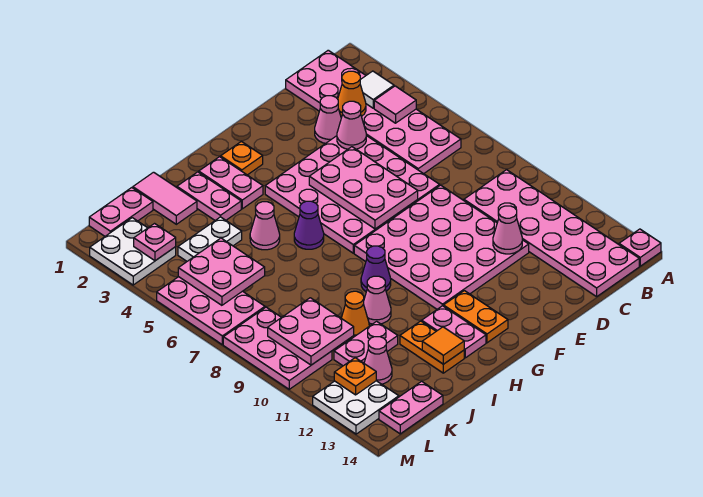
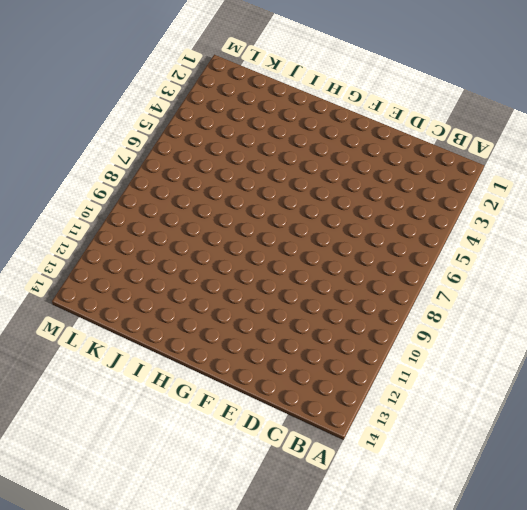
none -> pink 1x1 plate [619,229,661,266]
none -> pink 2x6 plate [286,50,461,174]
none -> pink 2x6 plate [464,170,639,297]
none -> pink 1x1 cone [315,96,341,143]

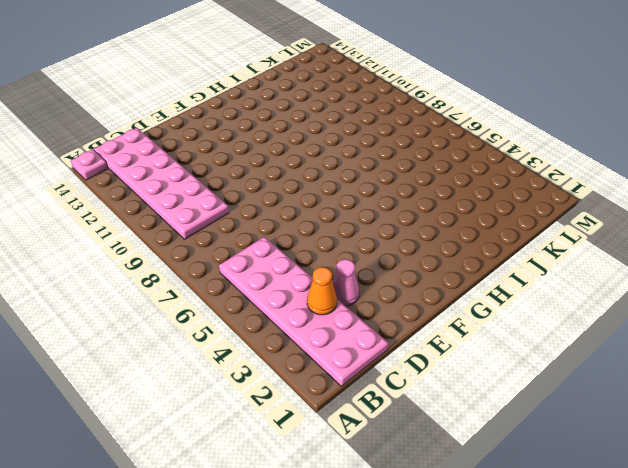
none -> pink 4x4 plate [265,136,440,253]
none -> pink 4x4 plate [354,185,529,309]
none -> orange 1x1 plate [221,141,263,175]
none -> orange 1x2 plate [444,291,508,343]

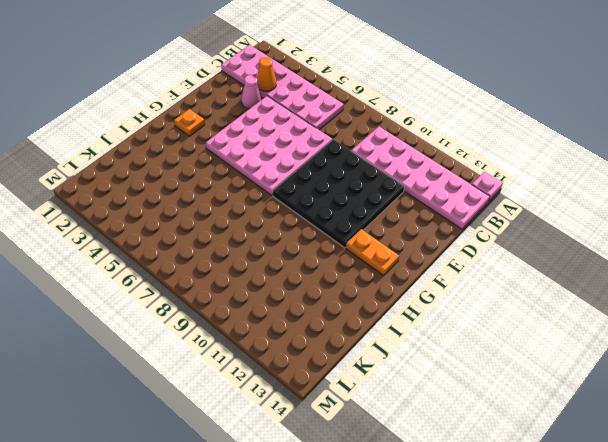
black 4x4 plate [273,139,405,248] -> pink 4x4 plate [354,185,529,309]
none -> pink 1x2 plate [199,157,263,209]
none -> purple 1x1 cone [294,201,324,249]
none -> purple 1x1 cone [361,246,391,292]
none -> pink 1x2 plate [422,306,486,358]

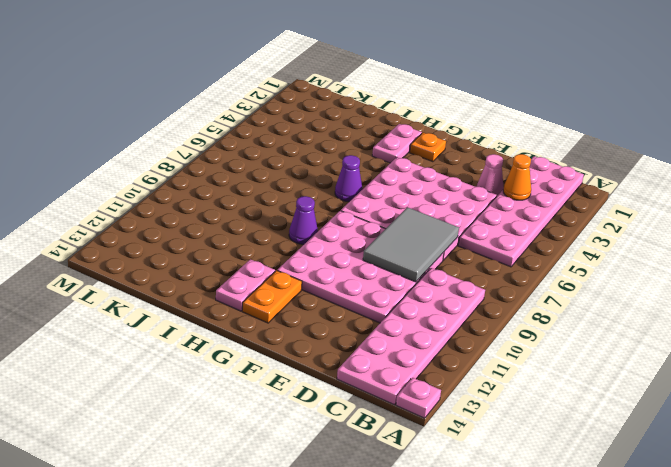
grey 2x3 tile [363,207,459,282] -> pink 2x3 plate [309,147,418,229]
none -> pink 1x2 plate [177,172,241,220]
none -> pink 1x1 cone [250,202,280,250]
none -> pink 1x1 cone [364,276,391,324]
none -> orange 1x2 plate [400,321,464,373]

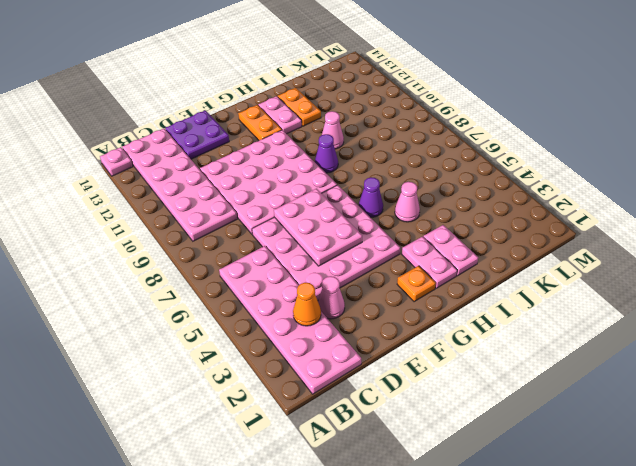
purple 2x2 plate [165,110,229,159] -> none
none -> pink 1x2 tile [133,172,197,224]
none -> white 1x2 plate [178,217,242,261]
none -> orange 1x1 cone [341,291,369,339]
none -> pink 1x2 plate [334,321,398,366]

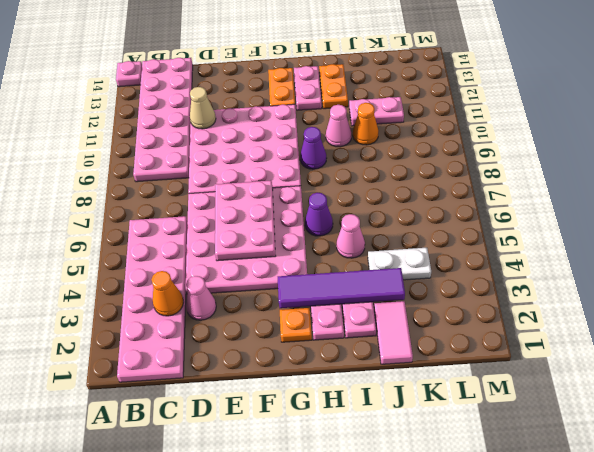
tan 1x1 cone [190,87,216,129] -> pink 1x1 cone [493,206,522,254]
purple 1x4 tile [278,268,405,308] -> none
none -> pink 1x2 plate [89,188,153,236]
none -> pink 1x1 cone [364,337,392,384]
none -> pink 1x2 plate [379,381,443,434]
none -> white 2x2 plate [90,218,176,285]

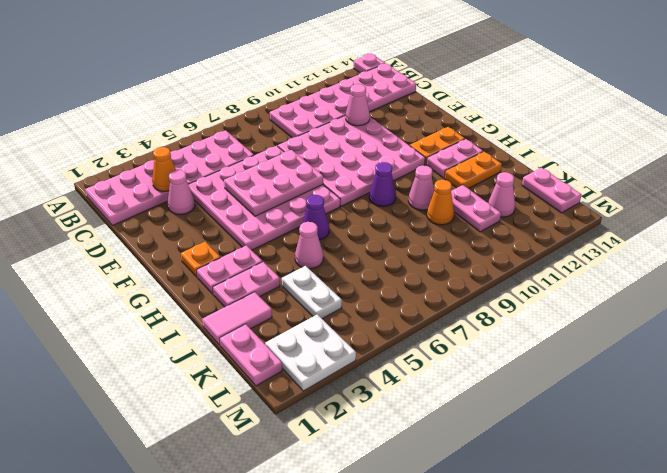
none -> pink 2x3 plate [157,277,265,345]
none -> pink 2x3 plate [223,307,332,389]
none -> white 2x2 plate [313,381,399,434]
none -> white 1x1 tile [360,71,394,108]

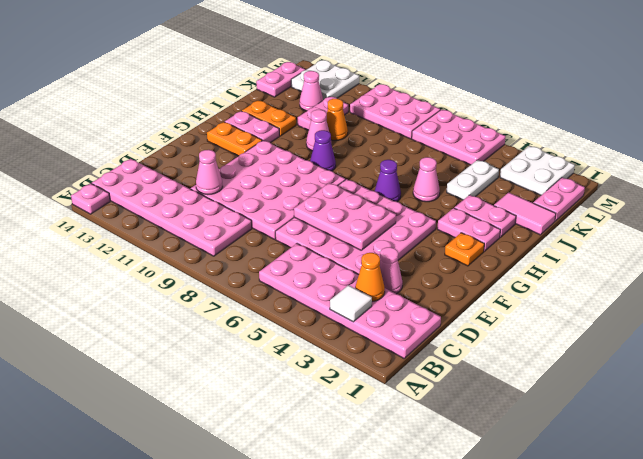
none -> pink 1x1 tile [374,86,416,123]
none -> pink 1x1 cone [337,101,366,149]
none -> orange 1x1 tile [422,327,464,364]
none -> pink 2x2 plate [178,238,265,305]

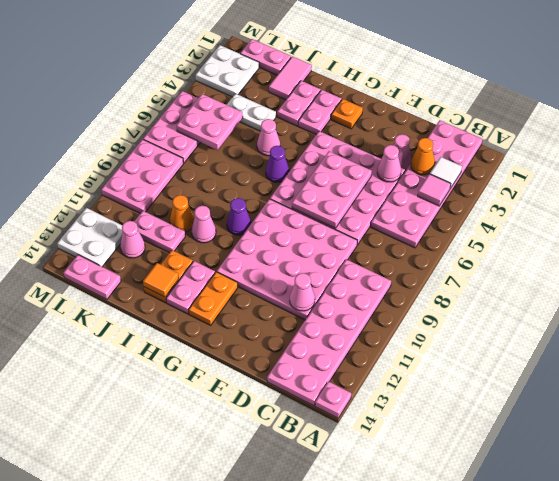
none -> pink 2x2 plate [268,298,354,365]
none -> pink 1x1 plate [134,224,176,261]
none -> orange 1x1 plate [334,358,376,395]

